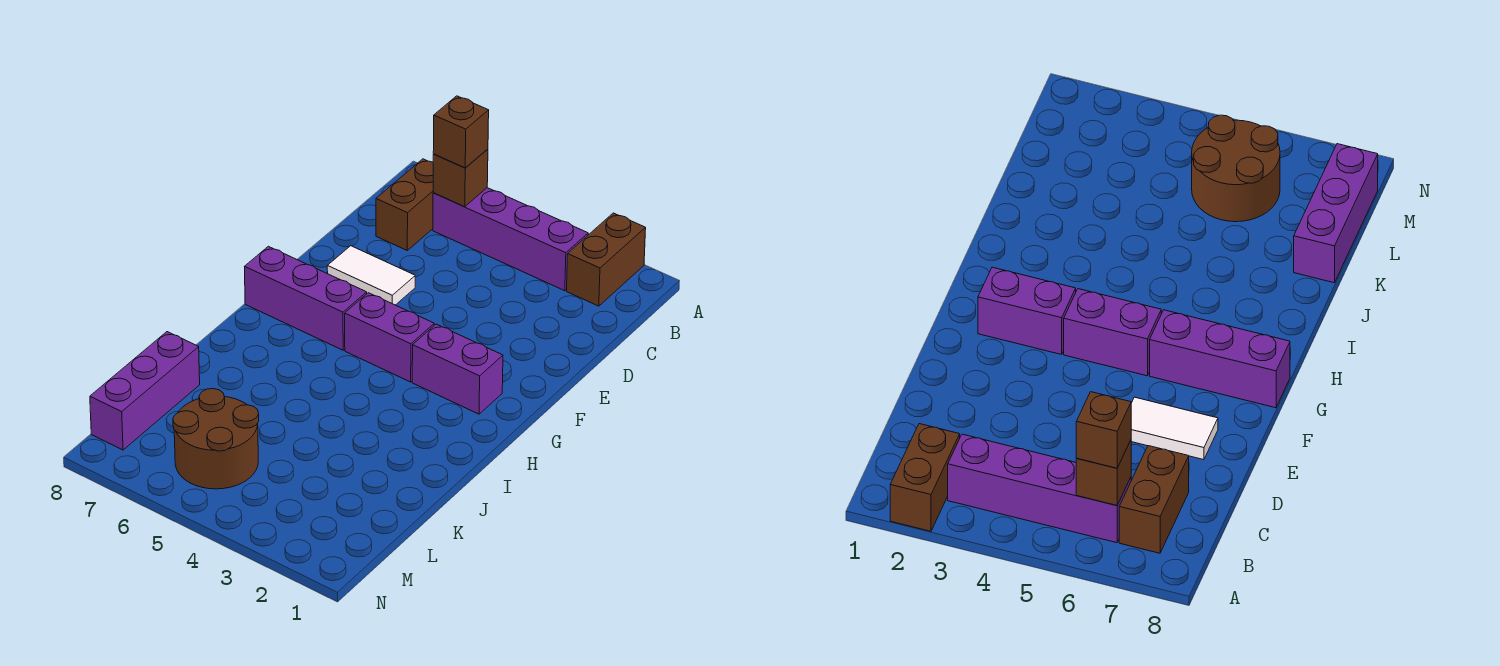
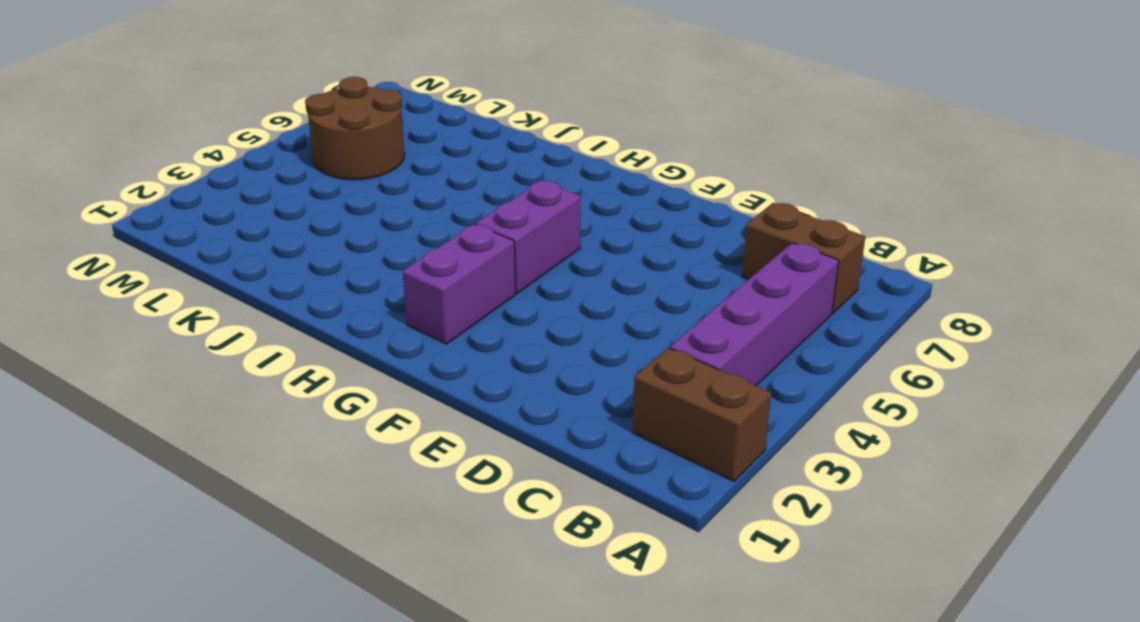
none -> white 1x2 tile [327,246,415,305]
none -> purple 1x3 brick [244,246,367,350]

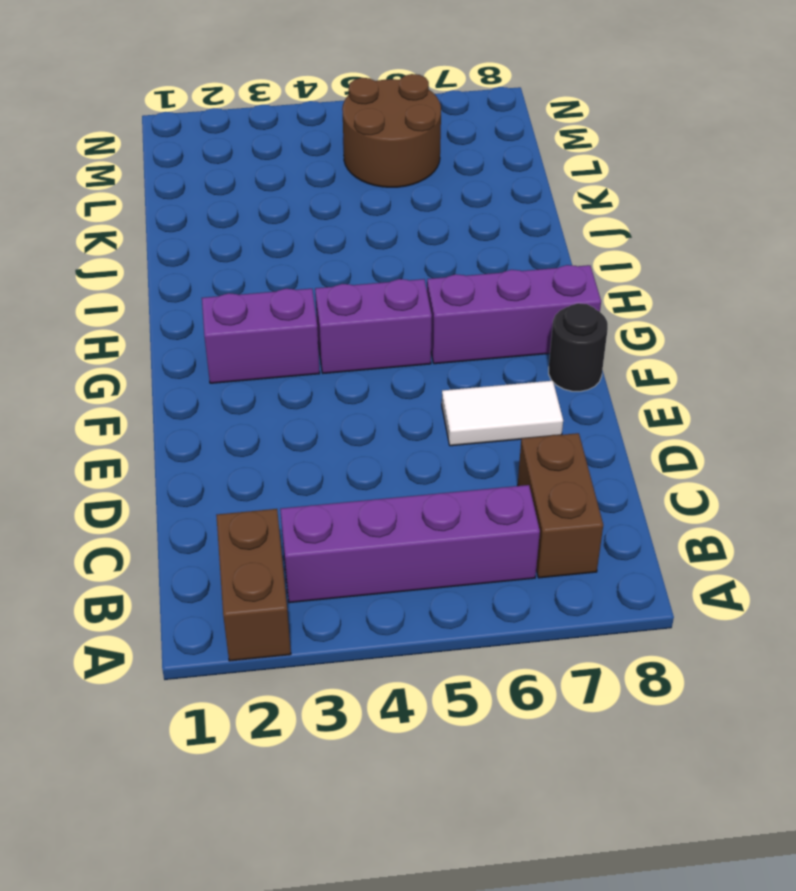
black 1x1 round brick [549,303,608,391] -> none
none -> purple 1x3 brick [90,332,200,450]
none -> brown 1x1 brick [433,149,488,207]

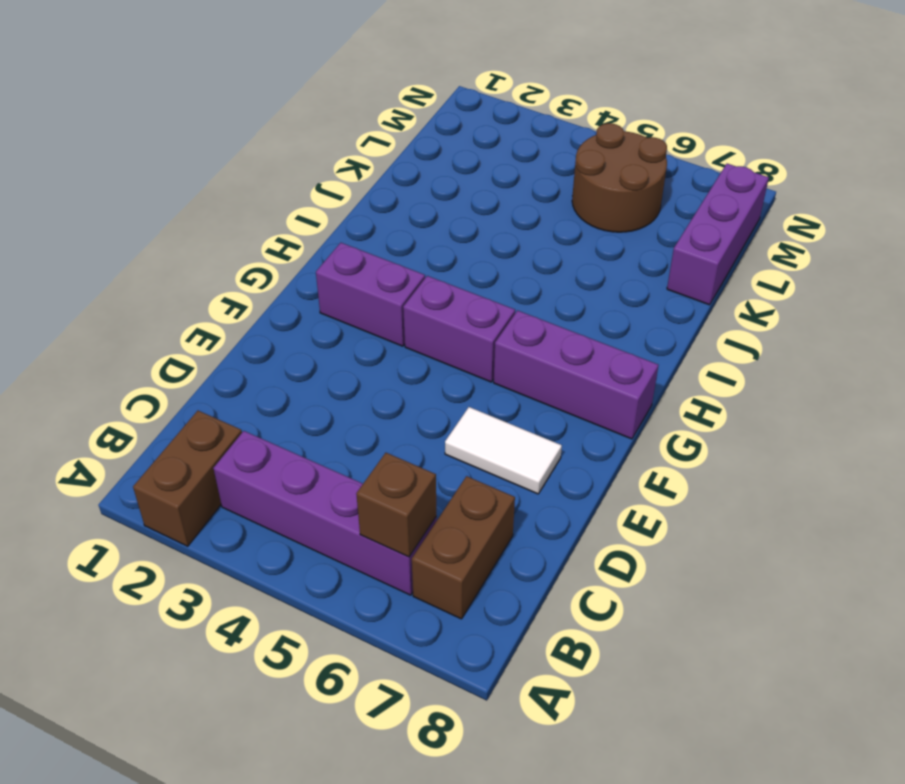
none -> brown 1x1 brick [433,96,489,168]

